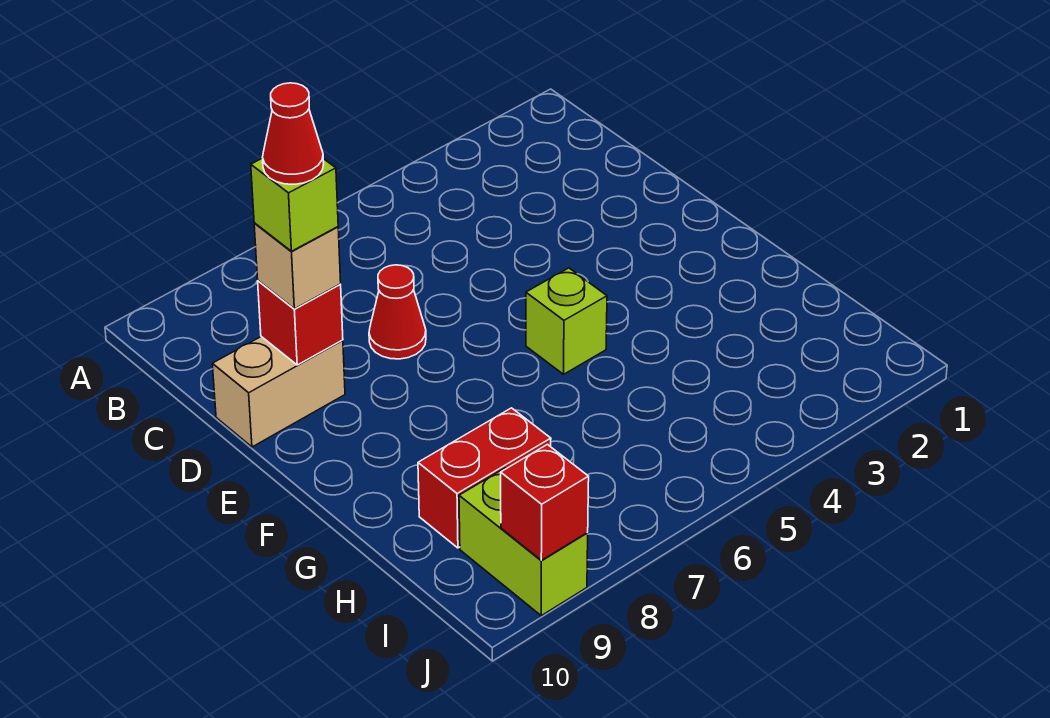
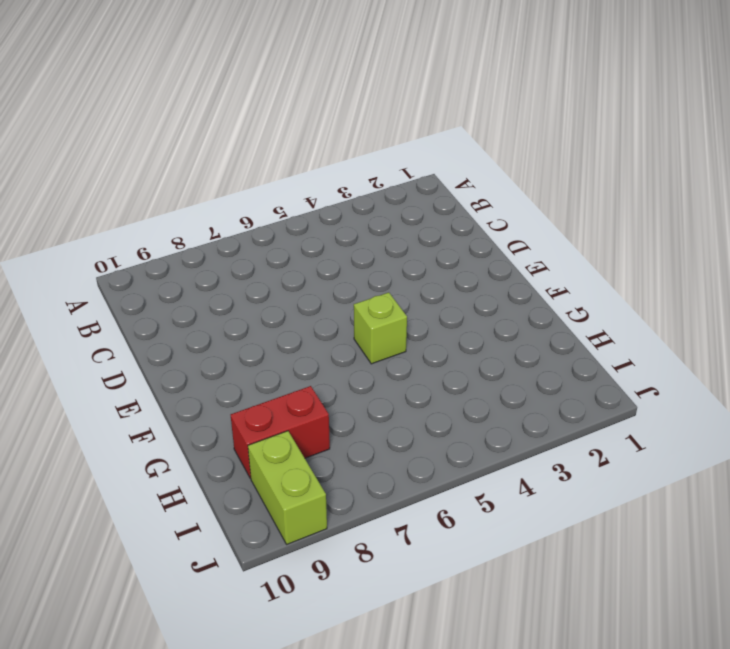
none -> red 1x1 cone [369,265,426,359]
none -> tan 1x2 brick [212,337,345,447]

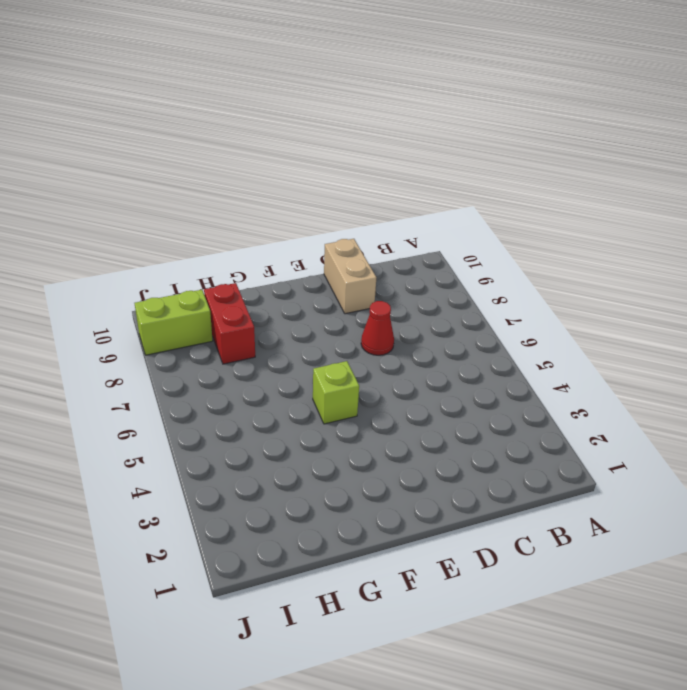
none -> red 1x1 brick [258,281,343,365]
none -> red 1x1 brick [501,444,589,560]

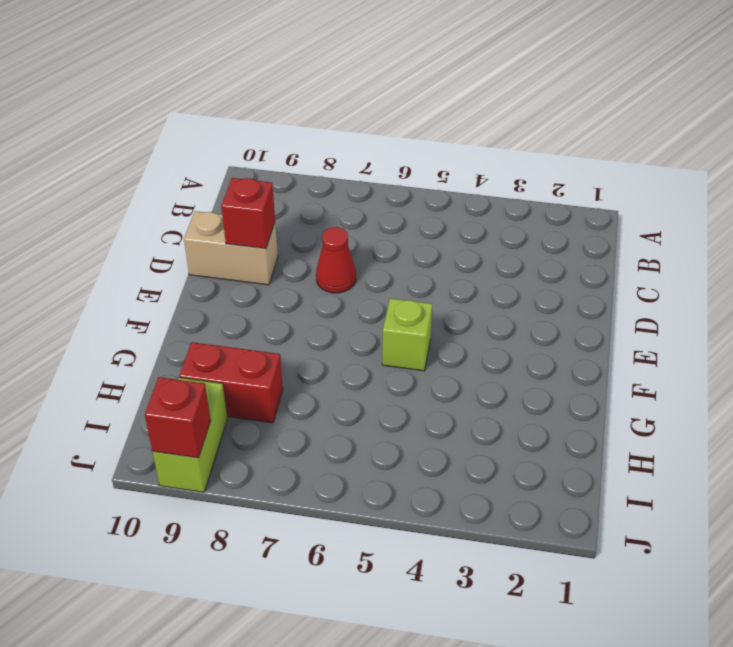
none -> tan 1x1 brick [254,223,341,309]
none -> lime 1x1 brick [251,158,338,251]

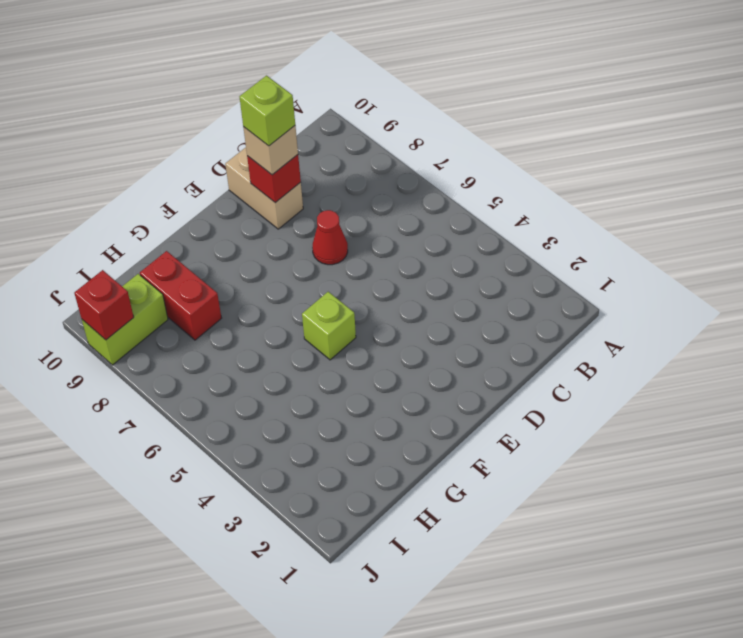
none -> red 1x1 cone [262,83,324,184]

